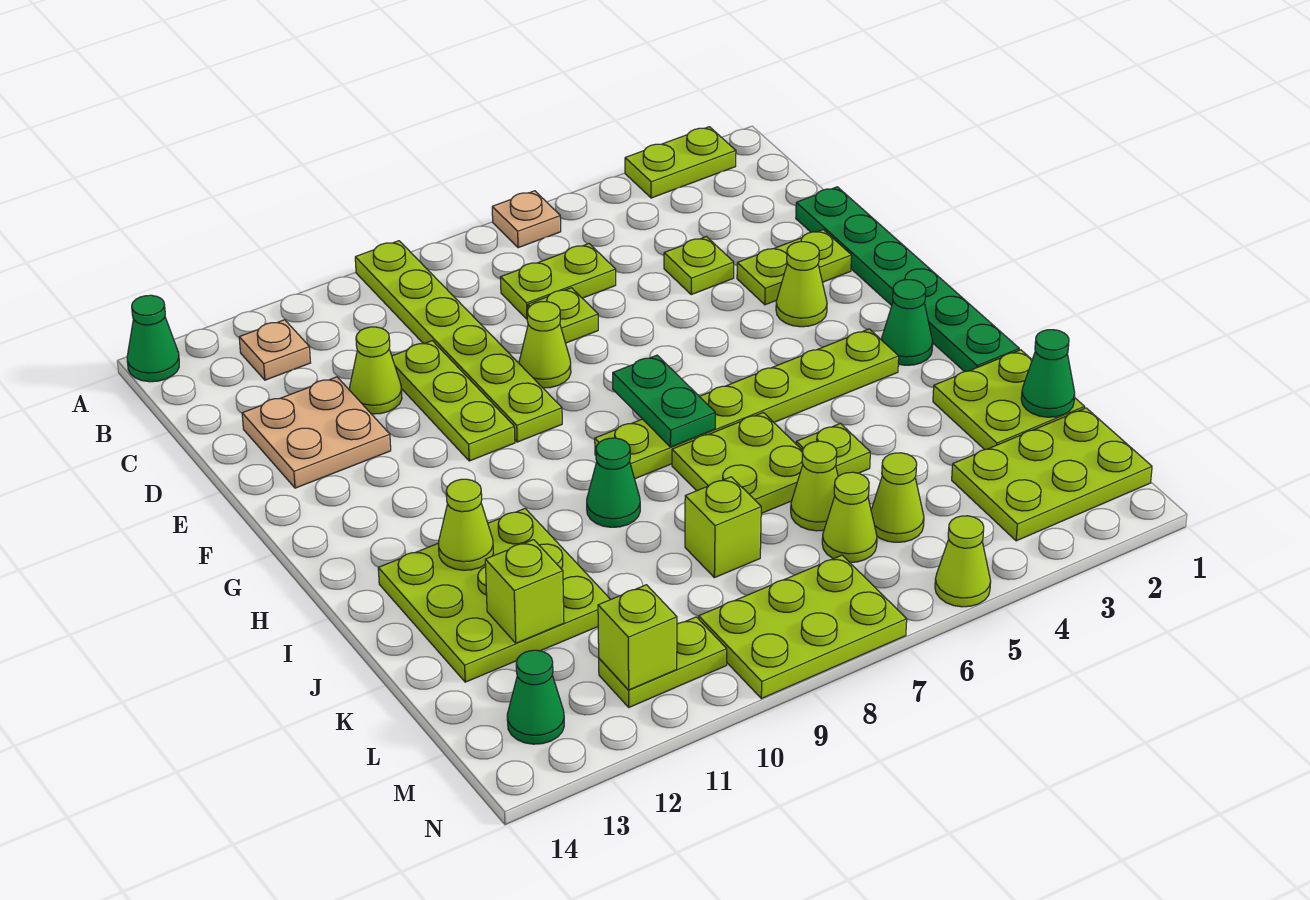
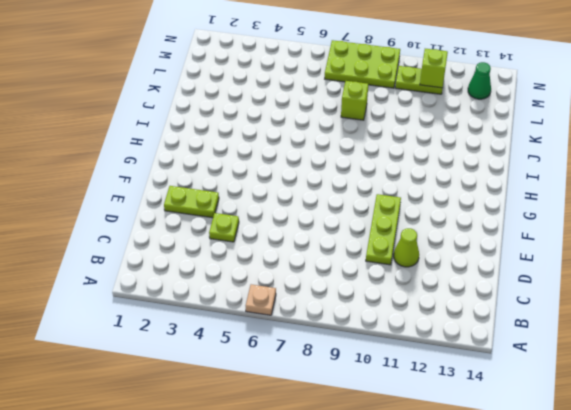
none -> lime 1x2 plate [625,127,736,198]
none -> lime 1x6 plate [355,241,562,442]
none -> green 1x1 cone [127,295,179,382]
none -> tan 1x1 plate [239,320,311,380]

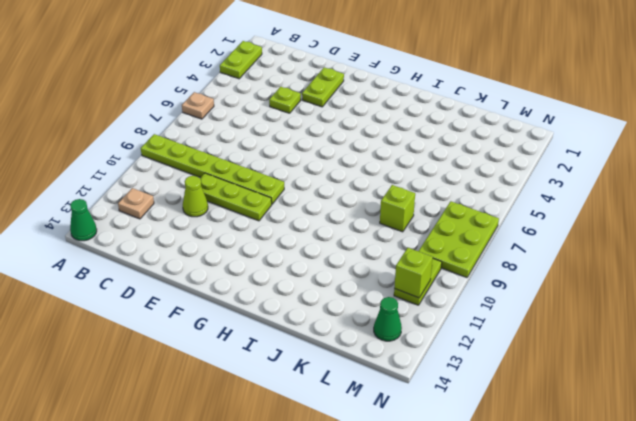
none -> lime 1x2 plate [500,244,616,319]
none -> green 1x6 plate [796,187,1019,372]
none -> lime 1x1 plate [528,288,598,343]
none -> tan 2x2 plate [242,377,391,488]

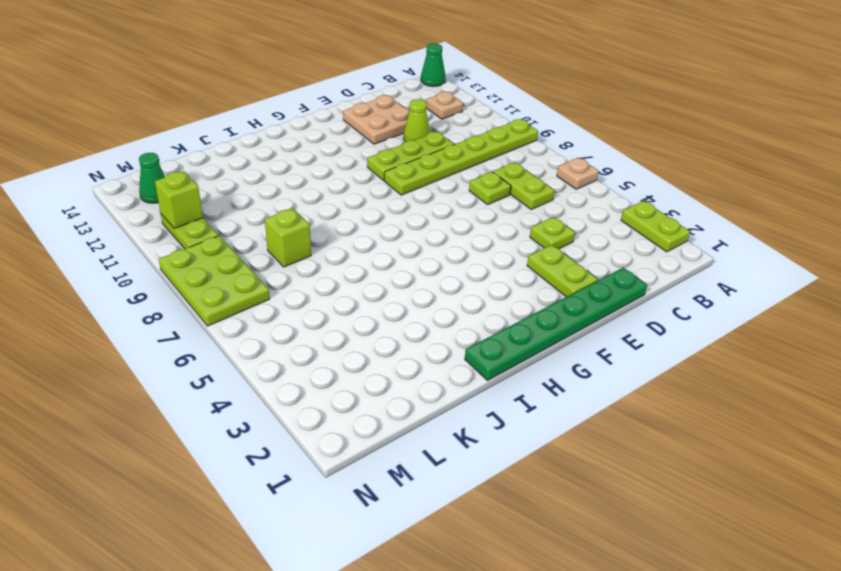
none -> lime 1x1 cone [519,302,571,388]
none -> lime 1x1 cone [776,242,827,327]
none -> green 1x1 cone [881,280,933,365]
none -> lime 1x6 plate [595,329,899,479]

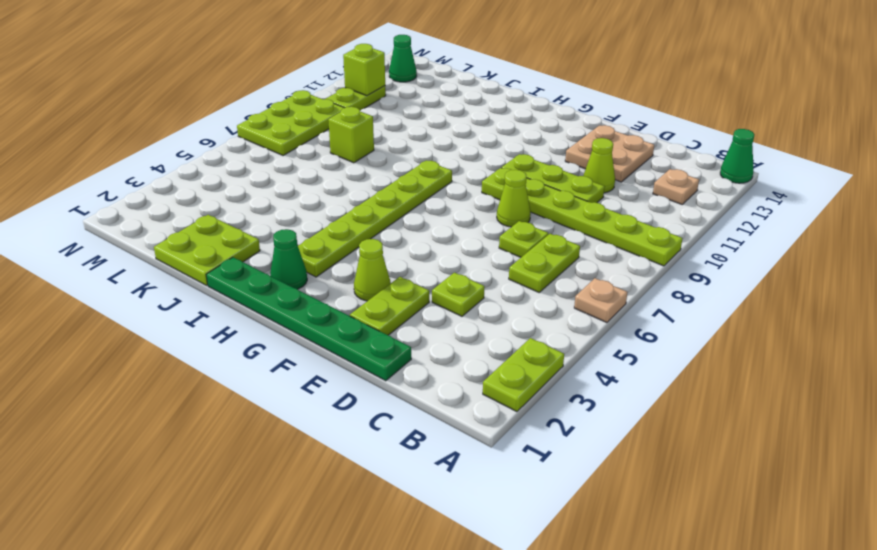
none -> lime 2x2 plate [672,413,803,514]
none -> green 1x1 cone [587,438,640,527]
none -> lime 3x3 plate [378,509,611,682]
none -> lime 1x1 plate [796,423,870,476]

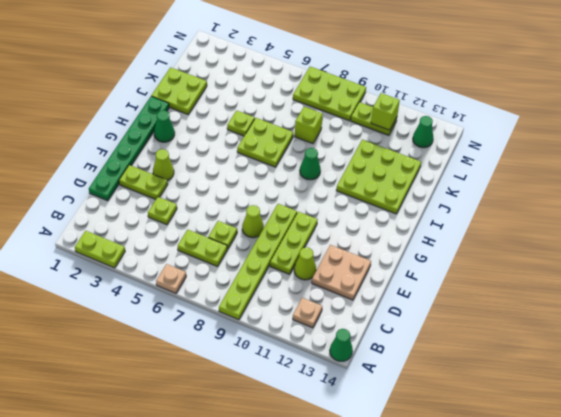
none -> lime 1x6 plate [595,329,899,479]
none -> lime 1x1 cone [791,441,838,531]
none -> lime 2x3 plate [952,408,1152,541]
none -> lime 1x1 cone [871,453,924,542]

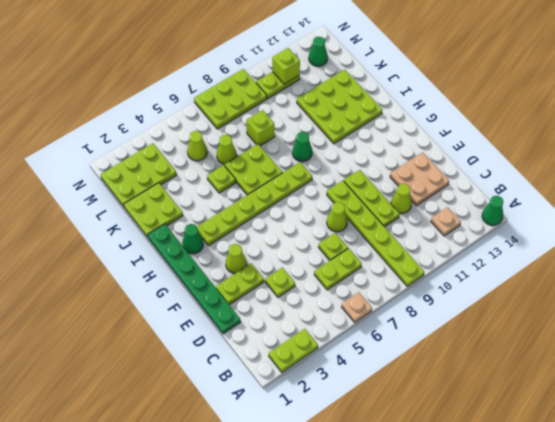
none -> lime 1x1 cone [822,472,877,562]
none -> lime 1x1 cone [935,516,991,607]
none -> green 1x2 plate [613,355,715,447]
none -> lime 1x1 cone [438,479,494,570]

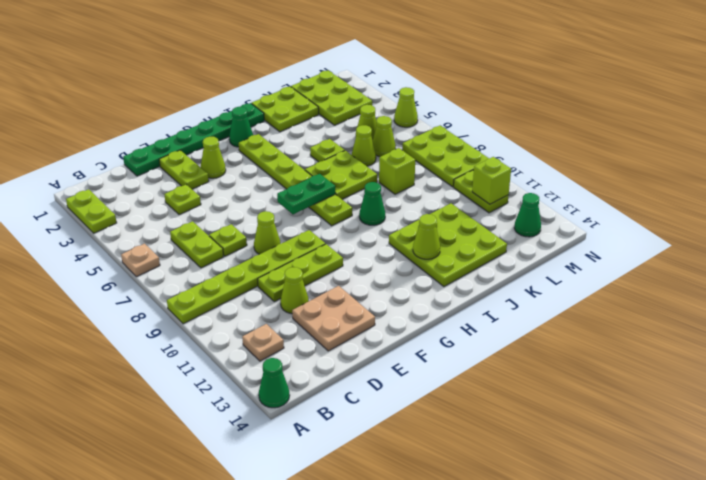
none -> green 1x1 cone [1021,330,1075,417]
none -> lime 1x1 brick [485,540,564,643]

